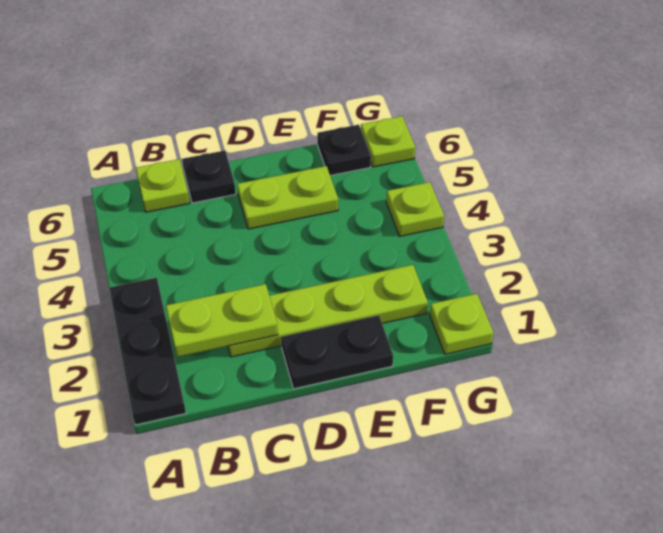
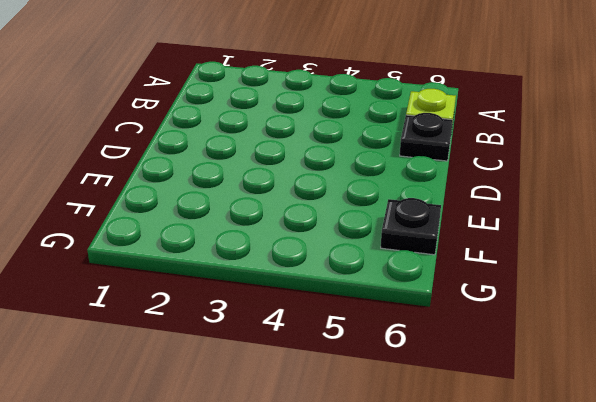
none -> black 1x3 plate [109,278,186,425]
none -> lime 1x4 plate [228,265,428,357]

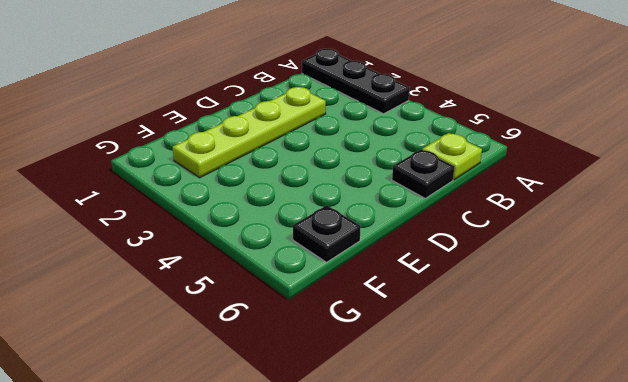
none -> black 1x2 plate [281,315,393,389]
none -> lime 1x2 plate [237,166,338,229]

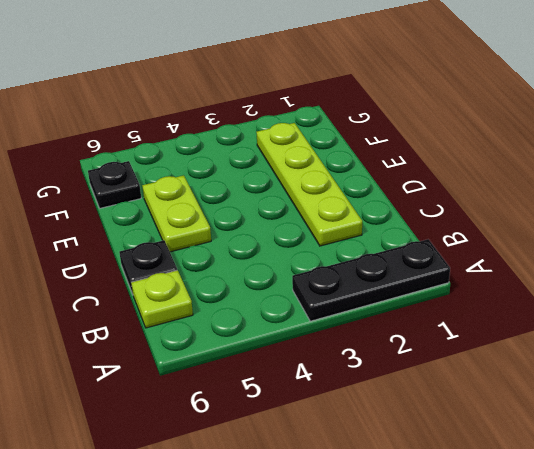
none -> black 1x2 plate [281,315,393,389]
none -> lime 1x1 plate [430,294,494,354]

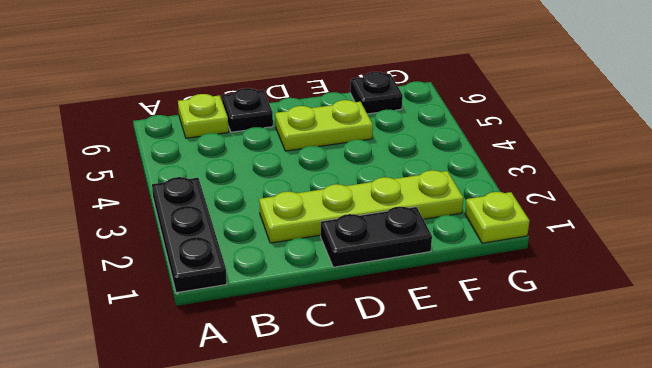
none -> lime 1x1 plate [386,182,444,236]
none -> lime 1x1 plate [361,116,415,167]

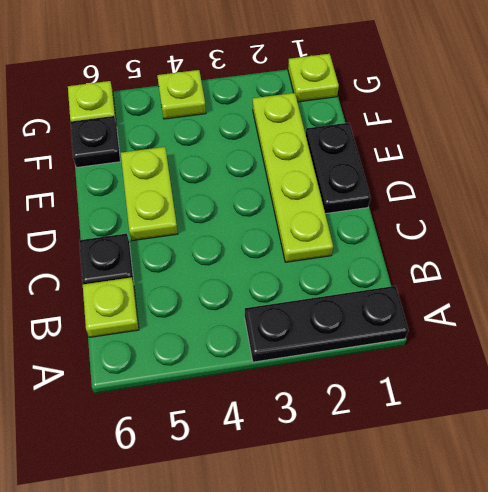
none -> lime 1x2 plate [166,284,278,357]

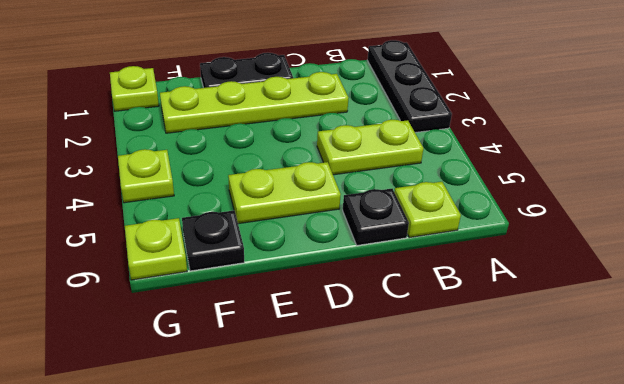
lime 1x2 plate [317,120,424,175] -> lime 1x2 plate moved to [166,284,278,357]

